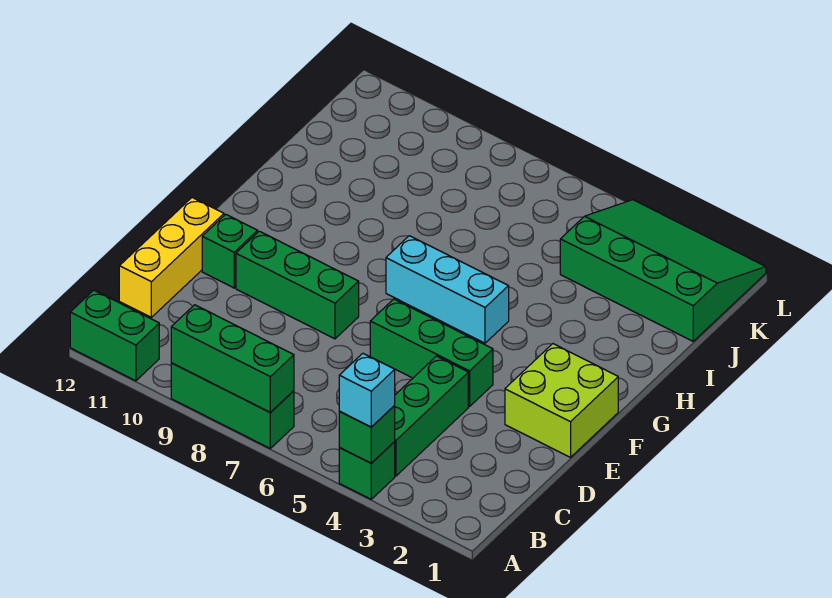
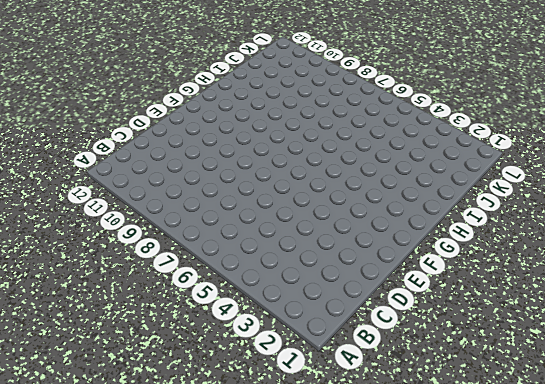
none -> green 1x1 brick [339,442,395,499]
none -> green 1x3 brick [171,363,294,448]
none -> green 1x2 brick [70,290,159,381]

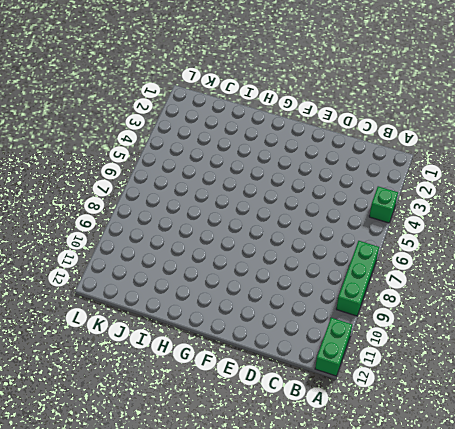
none -> green 1x3 brick [394,356,468,476]
none -> yellow 1x3 brick [119,197,224,317]
none -> lime 2x2 brick [505,344,618,457]

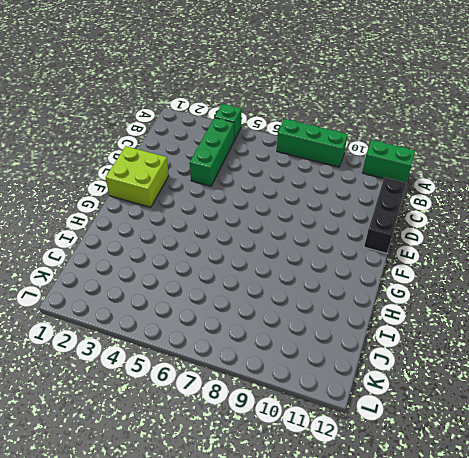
black 1x3 brick [364,177,406,253] -> yellow 1x3 brick [119,197,224,317]
none -> green 1x3 brick [370,299,493,407]
none -> green 1x3 brick [236,231,359,339]
none -> green 1x1 brick [202,214,258,288]

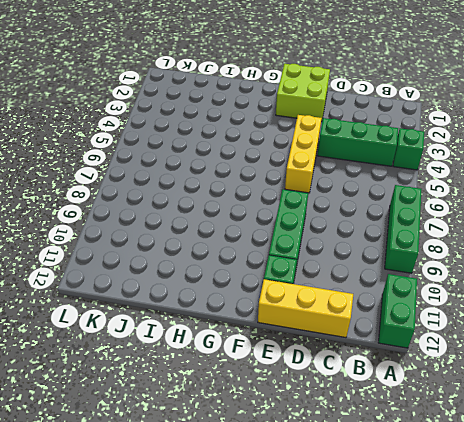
yellow 1x3 brick [285,115,322,193] -> green 1x3 brick [370,299,493,407]
none -> cyan 1x3 brick [386,236,509,343]
none -> green 3x4 slope [560,200,766,341]
none -> green 1x1 brick [339,406,395,463]

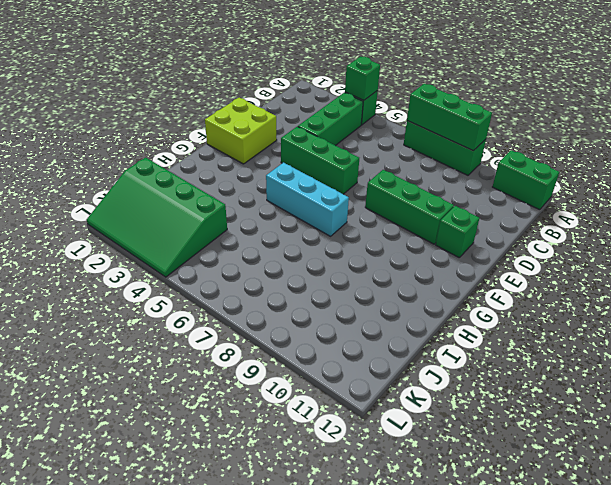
none -> yellow 1x3 brick [119,197,224,317]
none -> cyan 1x1 brick [339,353,395,427]

